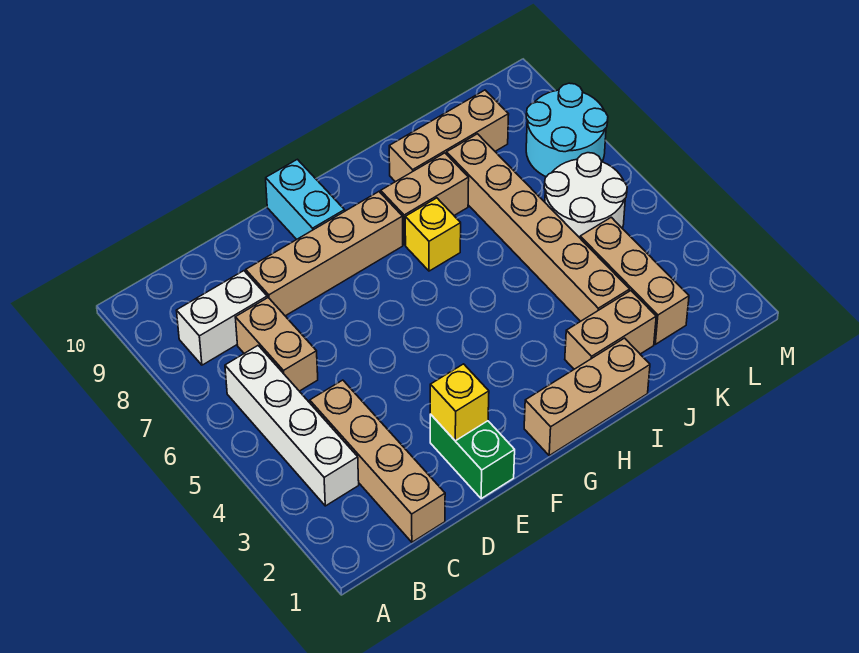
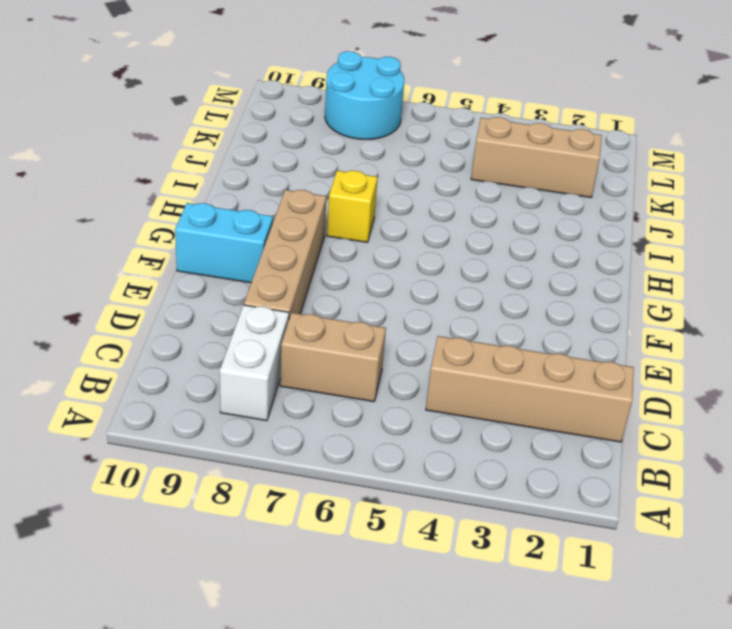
none -> white 1x4 brick [225,346,359,506]
none -> green 1x2 brick [430,414,515,499]
none -> tan 1x3 brick [524,338,650,455]

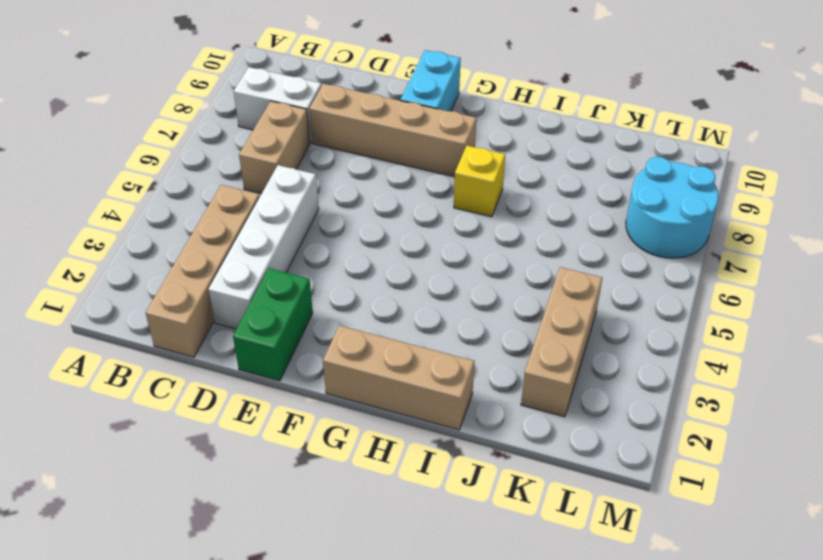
white 1x4 brick [208,165,319,329] -> white 1x4 brick moved to [225,346,359,506]
none -> tan 1x2 brick [381,153,469,245]
none -> tan 1x2 brick [565,291,656,369]
none -> tan 1x3 brick [389,90,509,182]

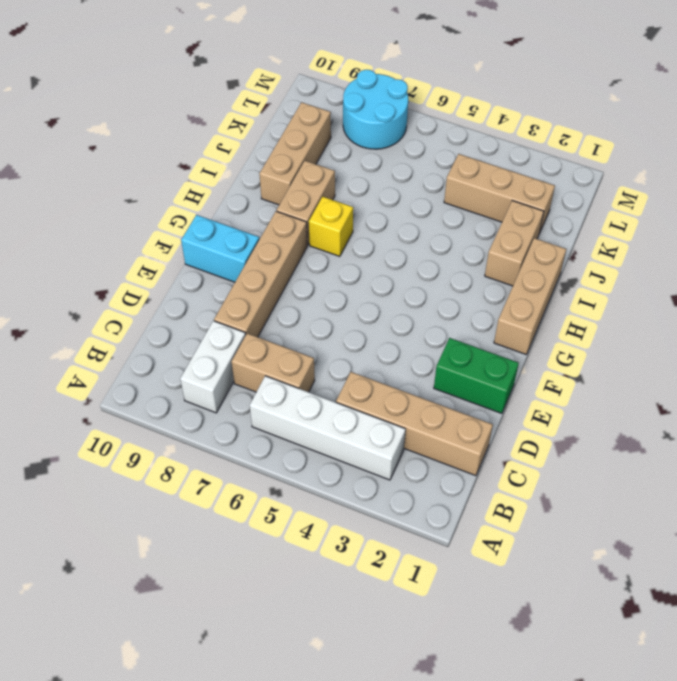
none -> tan 1x6 brick [447,134,630,321]
none -> white 2x2 round brick [544,153,627,238]
none -> yellow 1x1 brick [430,364,489,441]

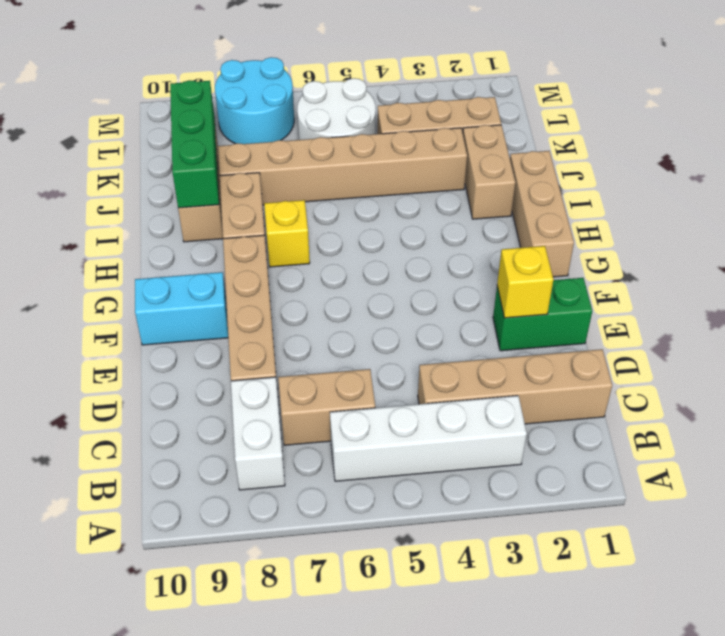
green 1x3 brick [170,80,219,208] -> none

